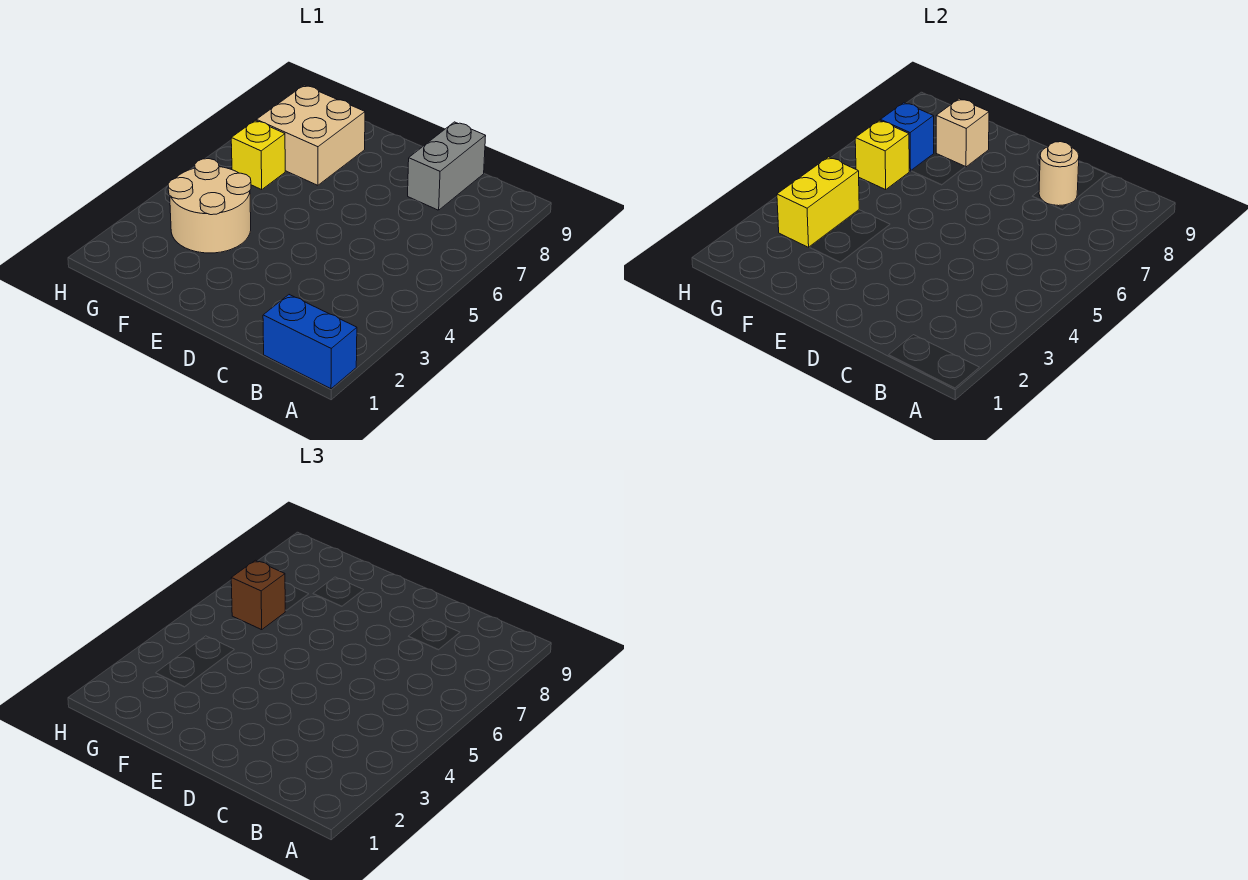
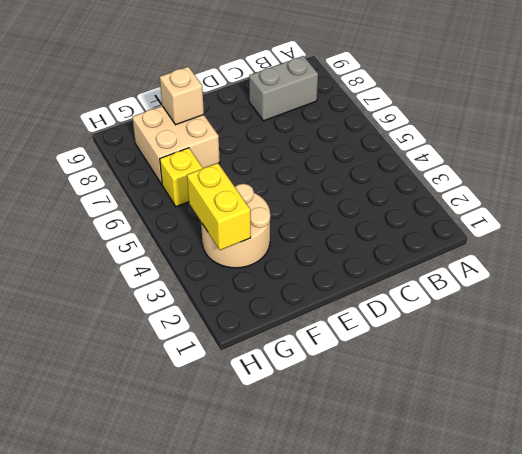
grey 1x2 brick [249,56,318,121] -> grey 1x2 brick turned to [408,122,486,210]
none -> blue 1x2 brick [263,295,357,389]
none -> tan 1x1 round brick [1039,142,1079,206]

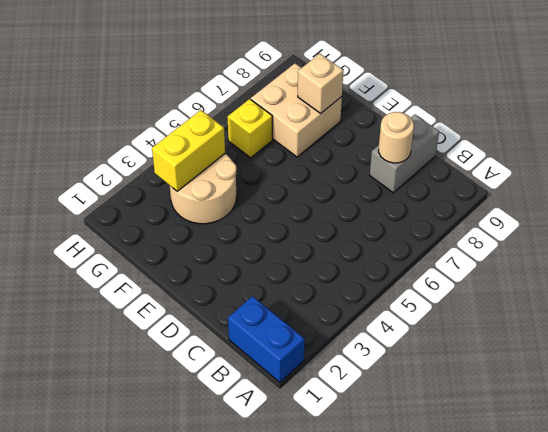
none -> yellow 1x1 brick [855,120,909,190]
none -> blue 1x1 brick [880,103,934,171]

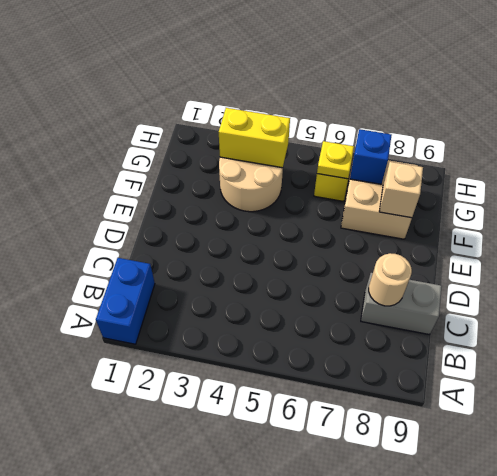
yellow 1x1 plate [317,141,354,179] -> yellow 1x1 brick [855,120,909,190]
none -> brown 1x1 brick [231,560,285,630]

